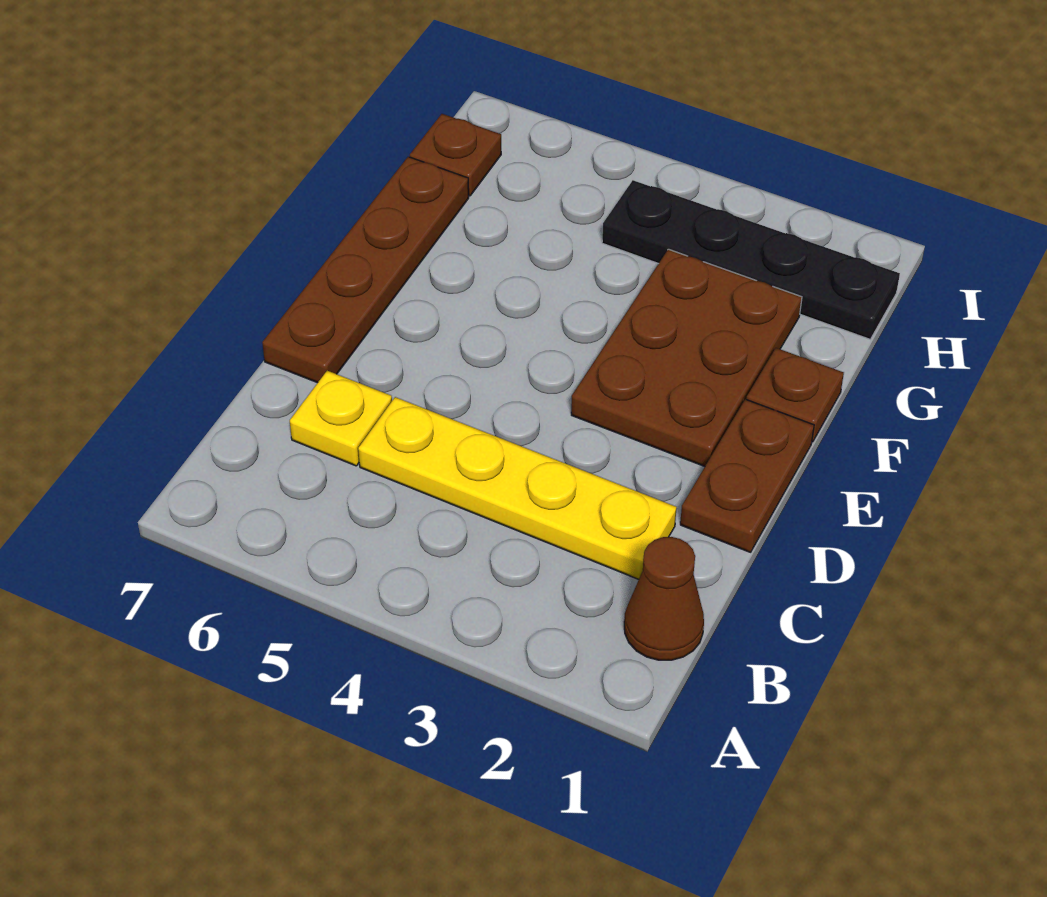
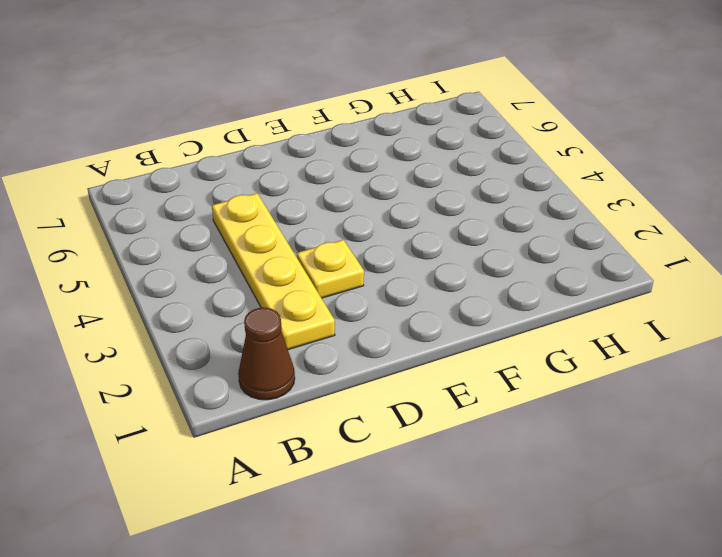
yellow 1x1 plate [297,240,364,298] -> yellow 1x1 plate moved to [290,371,392,466]
none -> brown 1x2 plate [680,399,814,552]
none -> brown 1x4 plate [262,157,469,383]

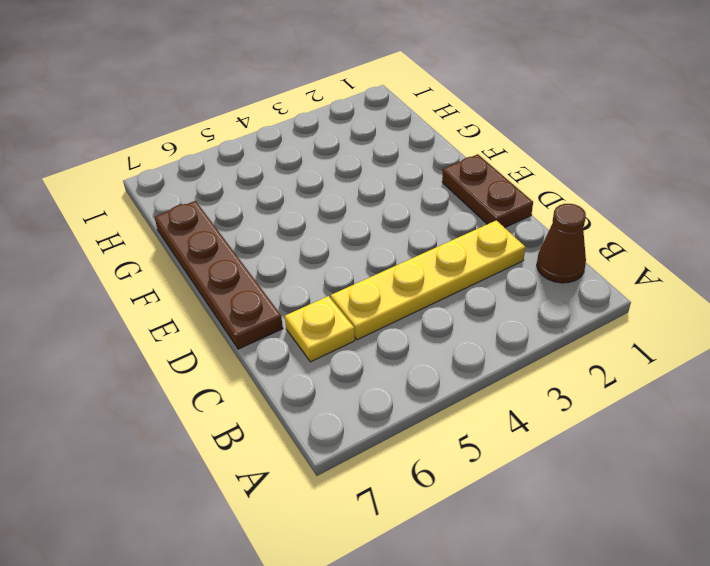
none -> brown 2x3 plate [571,249,802,467]
none -> brown 1x1 plate [746,348,844,442]

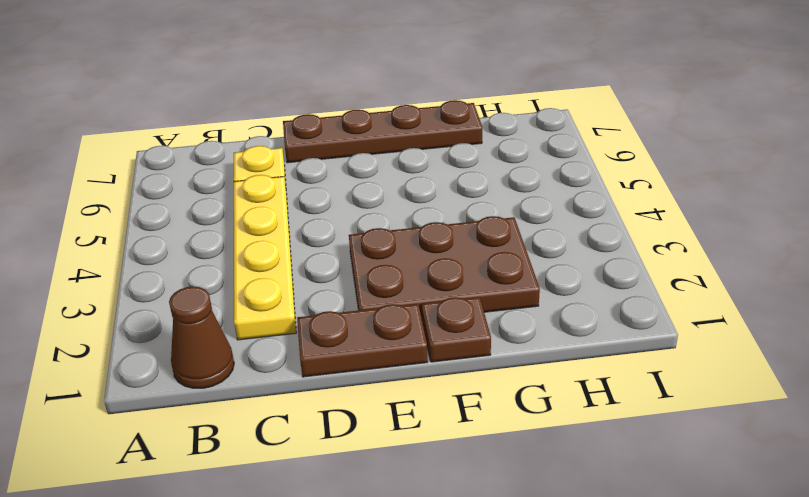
none -> black 1x4 plate [602,180,900,339]
none -> brown 1x1 plate [410,114,501,196]

